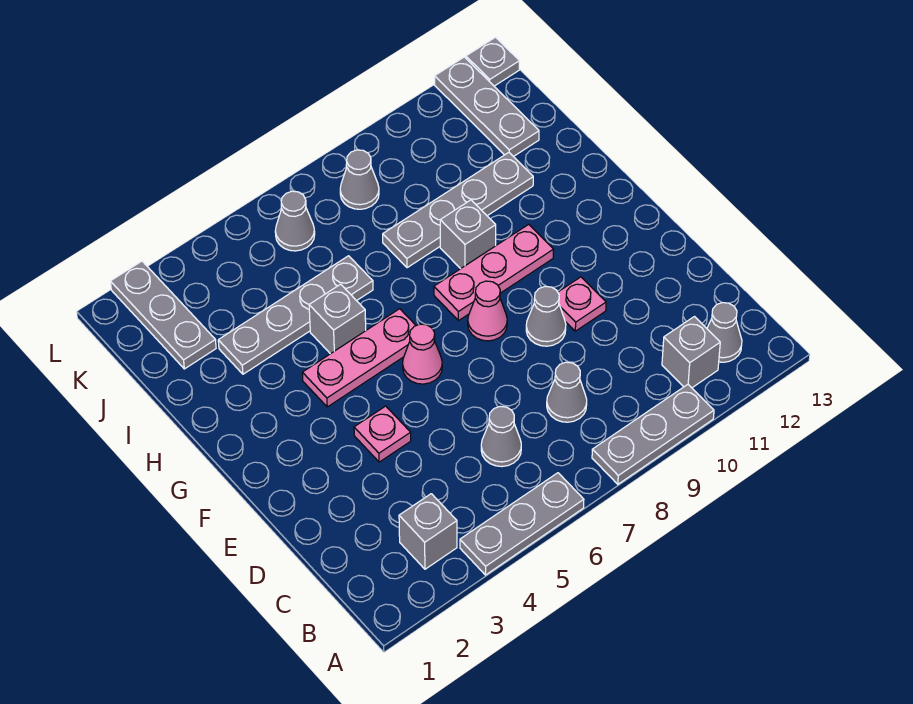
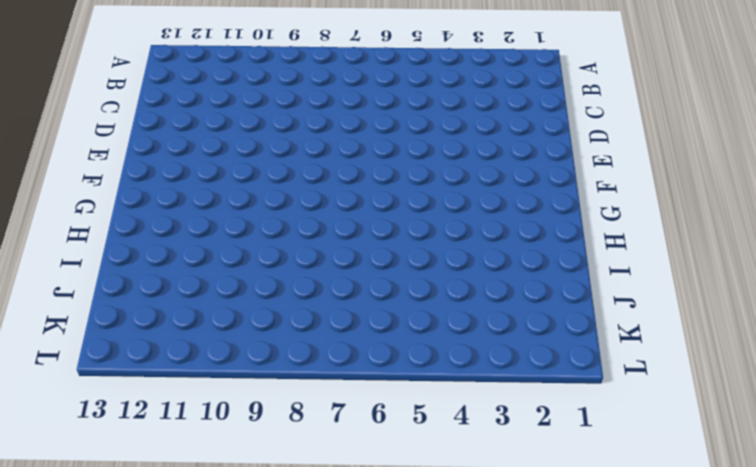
none -> grey 1x3 plate [460,473,584,575]
none -> grey 1x3 plate [592,384,714,484]
none -> grey 1x1 brick [399,494,457,569]

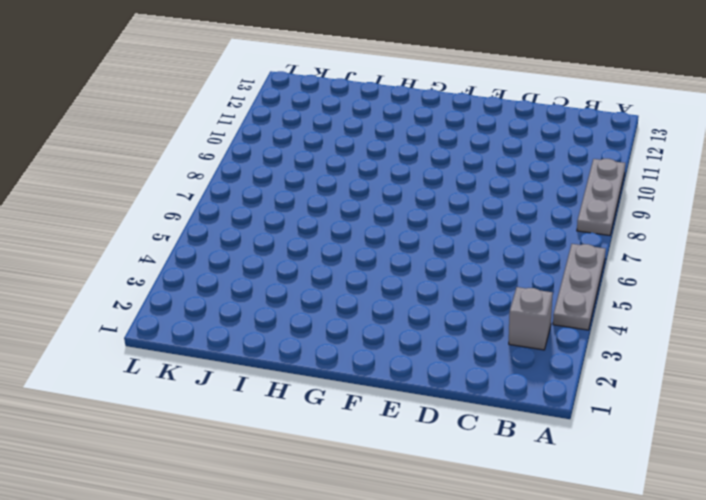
none -> grey 1x1 brick [662,317,720,388]
none -> grey 1x1 cone [707,303,742,362]
none -> grey 1x1 cone [481,407,521,467]

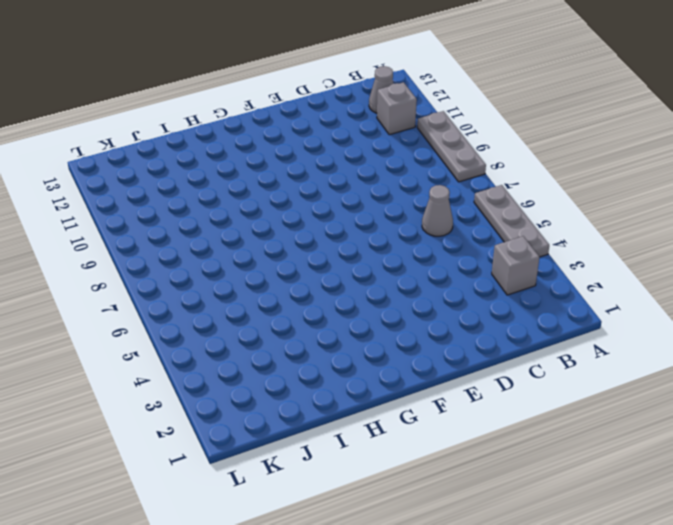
none -> grey 1x1 cone [547,362,587,422]
none -> pink 1x1 plate [354,406,411,462]
none -> grey 1x1 cone [526,287,566,346]

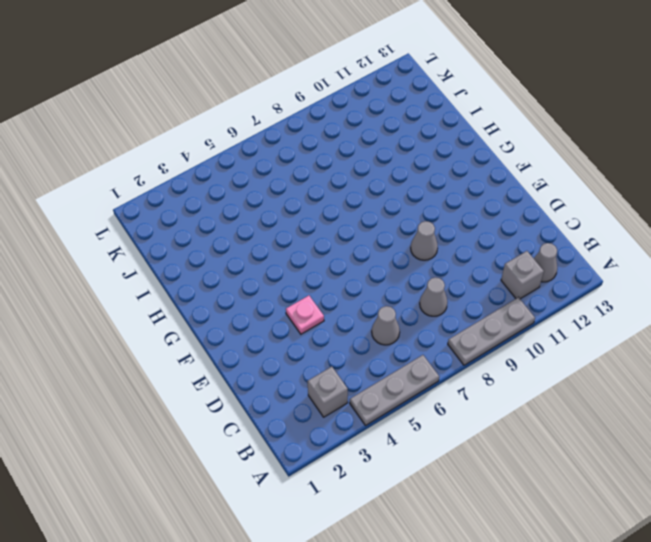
none -> pink 1x1 plate [558,277,606,331]
none -> pink 1x1 cone [403,324,442,384]
none -> pink 1x1 cone [468,281,507,341]

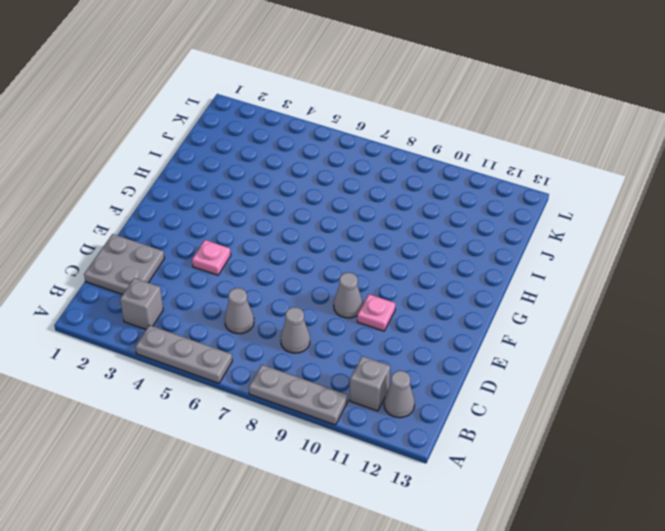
grey 2x2 plate [84,234,164,294] -> none
none -> pink 1x1 cone [403,324,442,384]
none -> pink 1x1 cone [468,281,507,341]
none -> pink 1x3 plate [302,309,416,407]

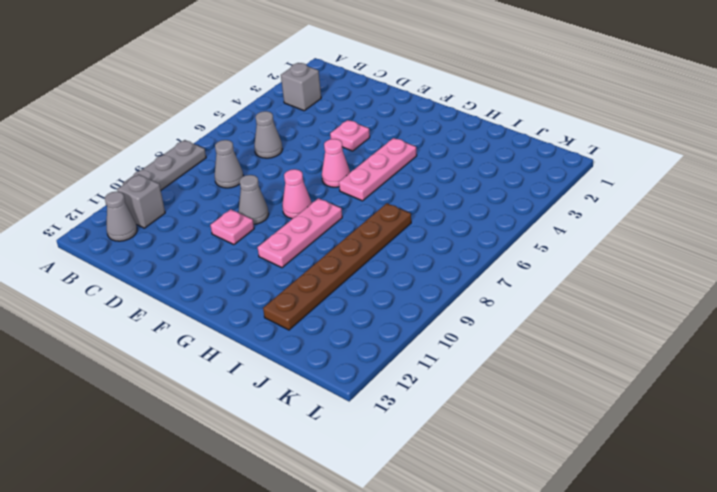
brown 1x6 plate [263,203,411,330] -> grey 1x4 plate [383,153,533,268]
none -> grey 1x3 plate [460,473,584,575]
none -> grey 1x1 brick [309,284,366,354]
none -> grey 1x1 brick [440,200,496,269]

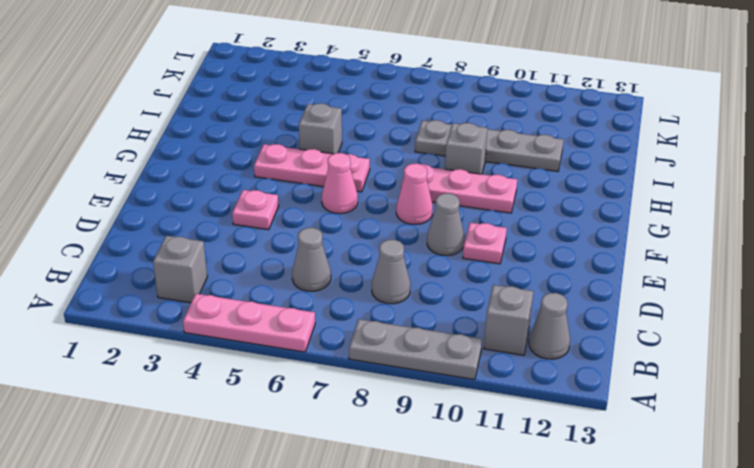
pink 1x3 plate [183,294,315,352] -> grey 1x3 plate [460,473,584,575]
none -> grey 1x4 plate [218,256,373,374]
none -> grey 1x3 plate [110,261,216,369]
none -> grey 1x3 plate [435,57,539,157]

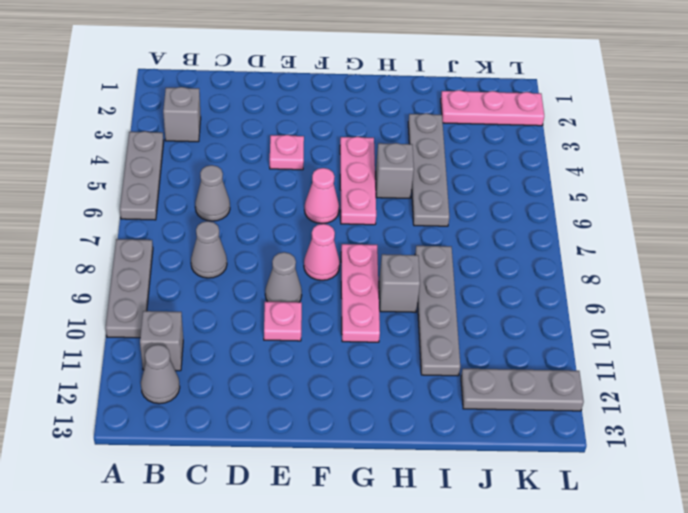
pink 1x3 plate [441,90,544,126] -> grey 1x3 plate [110,261,216,369]
none -> grey 1x1 cone [275,191,315,251]
none -> grey 1x1 cone [340,150,379,209]
none -> grey 1x1 plate [466,37,519,86]

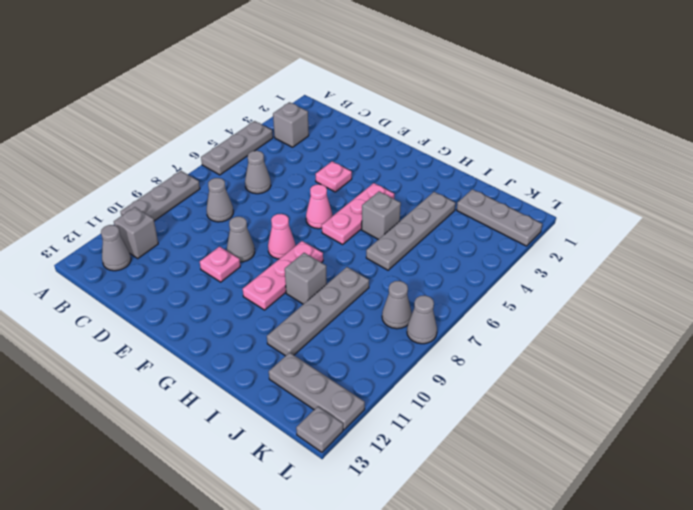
grey 1x1 cone [407,295,437,344] -> grey 1x1 cone moved to [275,191,315,251]

